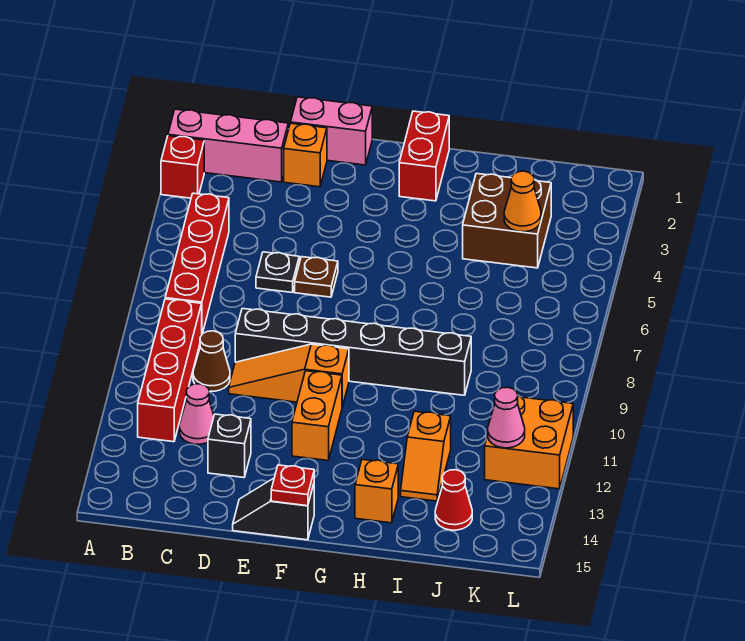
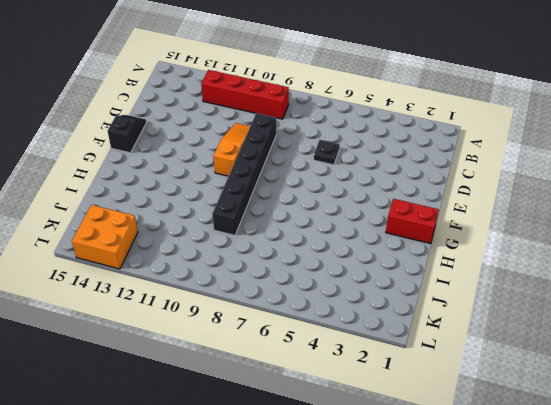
orange 2x2 brick [72,205,138,269] -> orange 2x2 brick moved to [485,396,573,489]
none -> pink 1x3 brick [168,109,288,182]
none -> red 1x1 brick [161,136,204,198]
none -> red 1x4 brick [165,193,229,334]

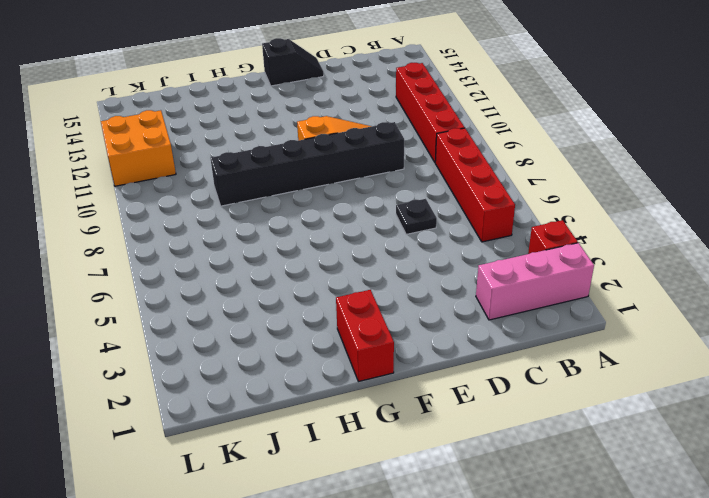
none -> brown 1x1 cone [193,331,230,391]
none -> pink 1x1 cone [179,384,214,444]
none -> pink 1x2 brick [291,97,372,165]

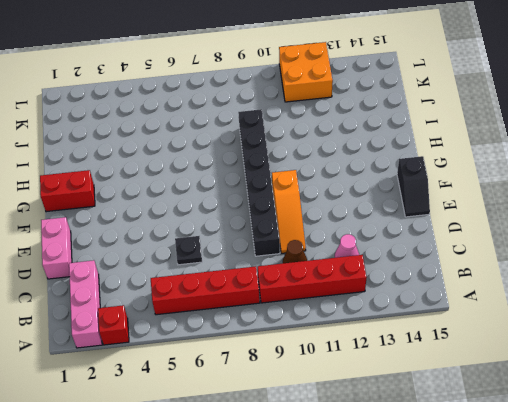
none -> orange 1x1 brick [284,123,327,187]
none -> black 1x1 brick [208,414,251,478]
none -> brown 1x1 plate [295,257,338,297]

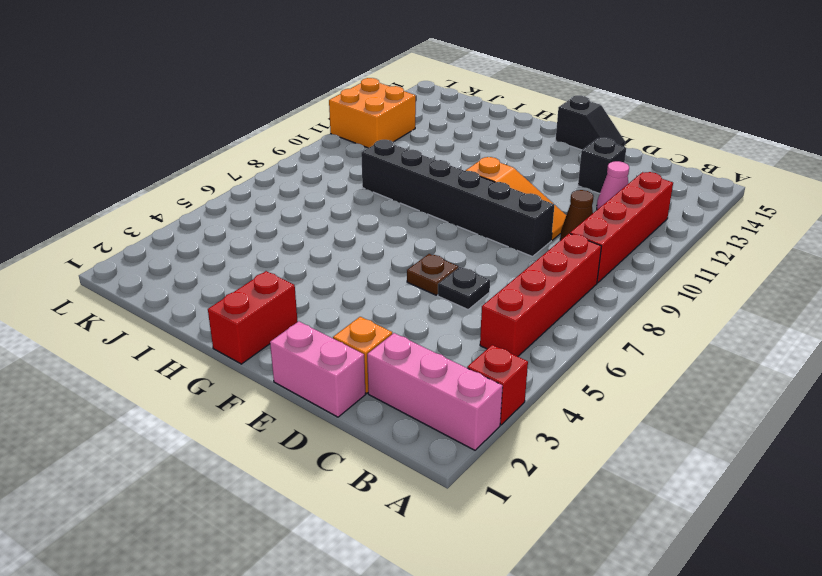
none -> orange 1x2 brick [292,371,342,461]
none -> orange 1x1 brick [355,460,398,523]
none -> brown 2x2 brick [463,173,551,268]

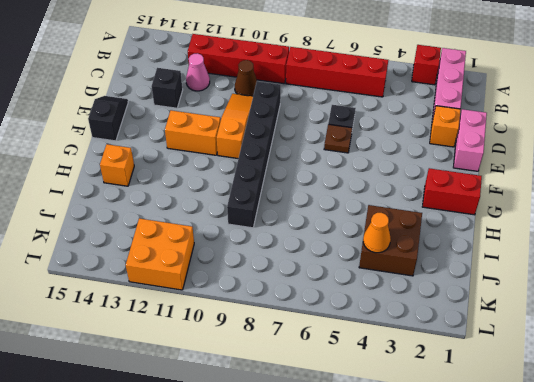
none -> orange 1x2 slope [401,411,451,501]
none -> red 1x1 cone [435,470,472,530]
none -> red 1x1 plate [271,465,314,506]

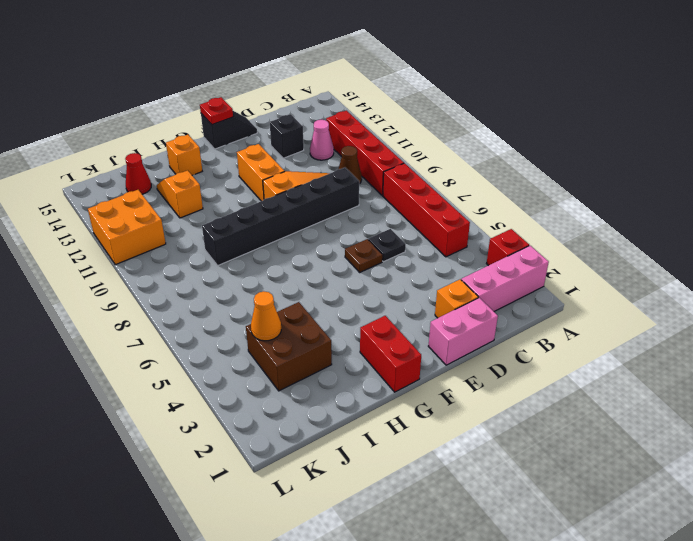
none -> pink 1x1 cone [488,387,525,448]

